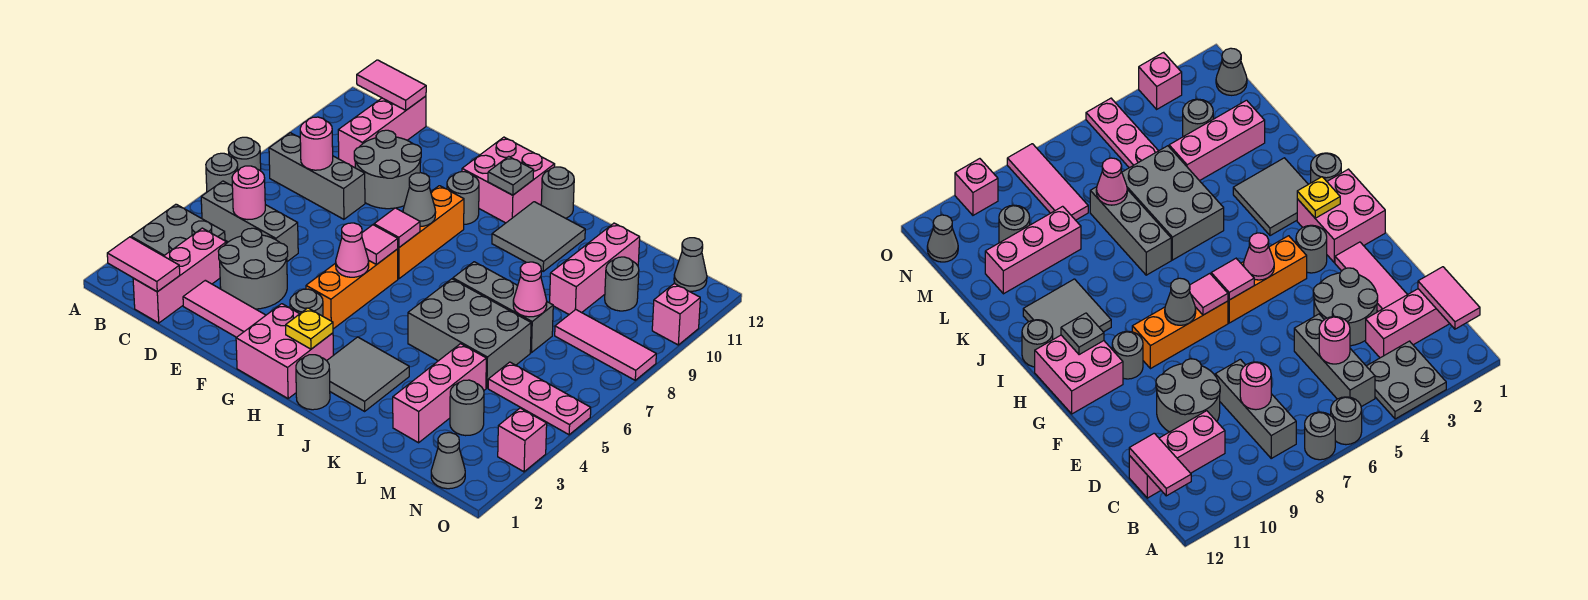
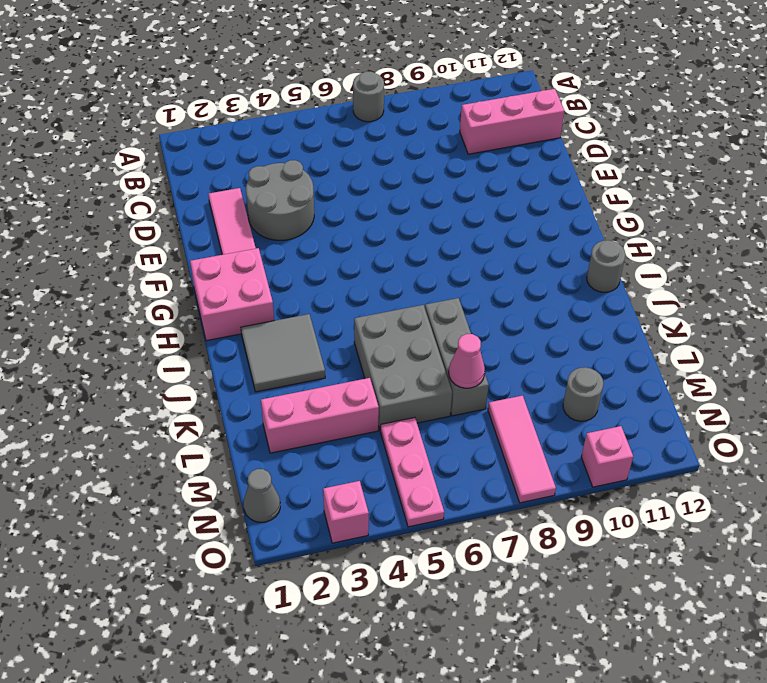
none -> grey 2x2 plate [131,204,225,256]
none -> grey 1x1 round brick [206,153,238,192]
none -> grey 1x3 brick [201,181,298,262]
none -> grey 1x3 brick [269,133,365,219]

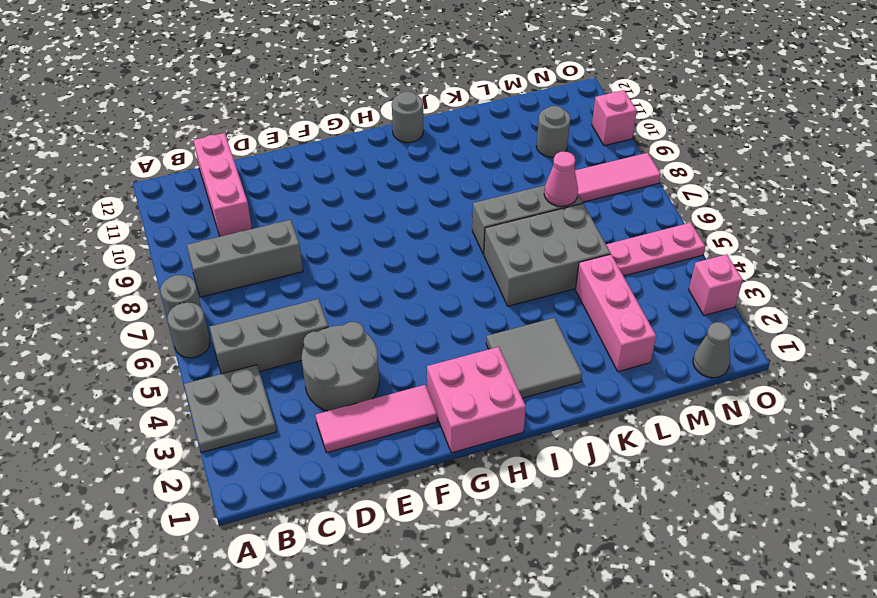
none -> pink 1x3 brick [133,228,226,323]
none -> grey 2x2 round brick [354,130,421,209]
none -> grey 1x1 round brick [290,289,323,316]
none -> orange 1x3 brick [306,249,398,329]

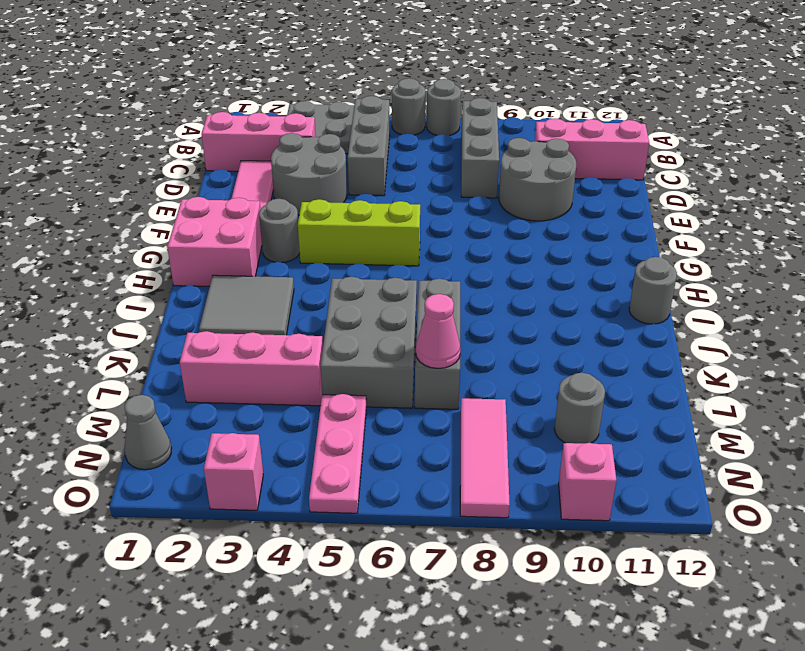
lime 1x3 brick [298,199,420,266] -> orange 1x3 brick [306,249,398,329]
none -> orange 1x3 brick [398,186,464,279]
none -> grey 1x1 round brick [447,172,479,224]
none -> pink 2x2 brick [462,137,555,223]
none -> grey 1x1 round brick [296,355,330,410]

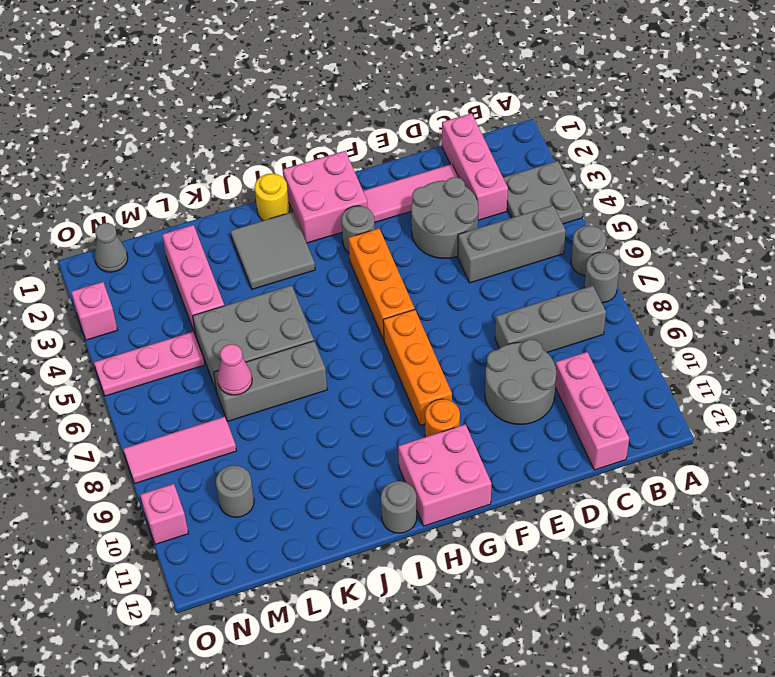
orange 1x1 round brick [425,399,460,437] -> grey 1x1 round brick [447,172,479,224]
yellow 1x1 round brick [255,174,289,221] -> grey 1x1 round brick [296,355,330,410]
none -> grey 2x2 tile [492,202,585,271]
none -> pink 1x3 brick [550,223,640,314]
none -> grey 1x1 round brick [450,380,484,436]
none -> grey 1x1 cone [674,238,707,291]

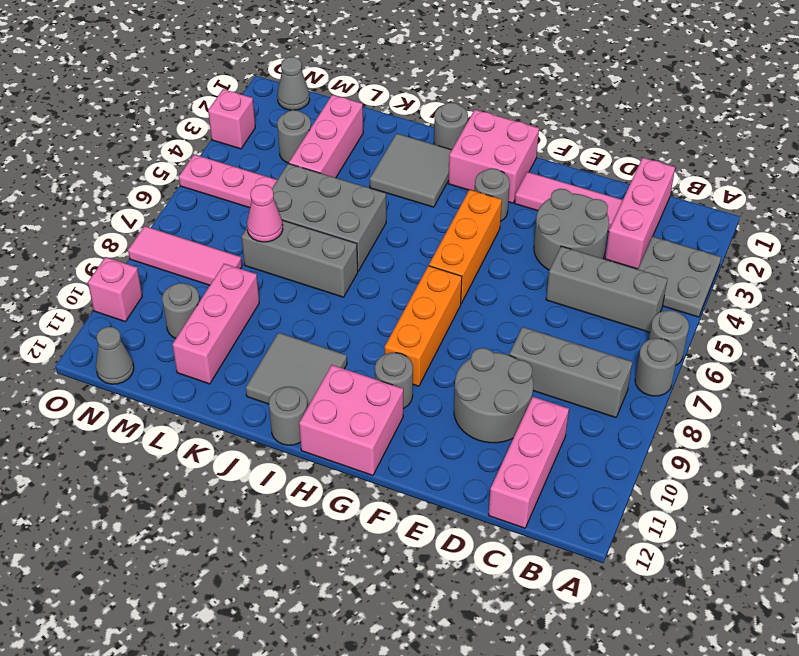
none -> pink 1x2 tile [107,237,180,292]
none -> pink 1x2 tile [357,60,426,110]
none -> pink 1x1 round brick [232,166,265,220]
none -> pink 1x1 round brick [300,117,333,170]

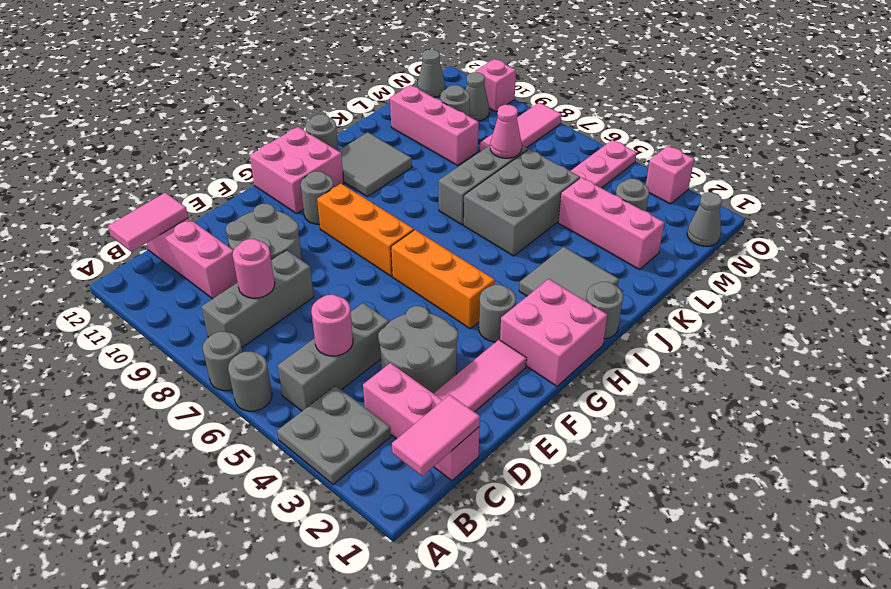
grey 1x1 cone [466,72,489,121] -> grey 1x1 cone moved to [403,173,436,226]
none -> pink 1x1 cone [336,223,369,277]
none -> pink 1x1 tile [362,225,398,265]
none -> pink 1x1 tile [374,208,420,248]
none -> yellow 1x1 plate [286,308,333,349]

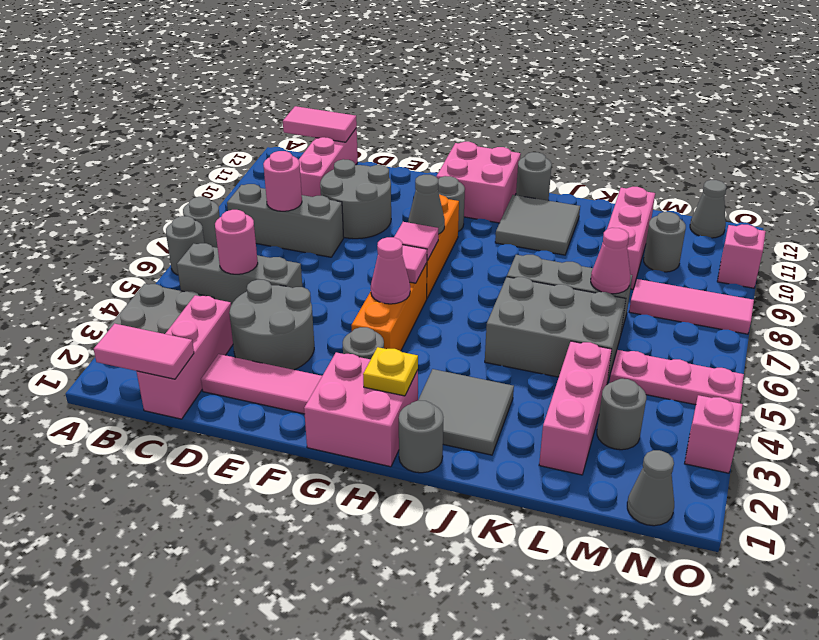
none -> grey 1x1 plate [488,156,534,195]

